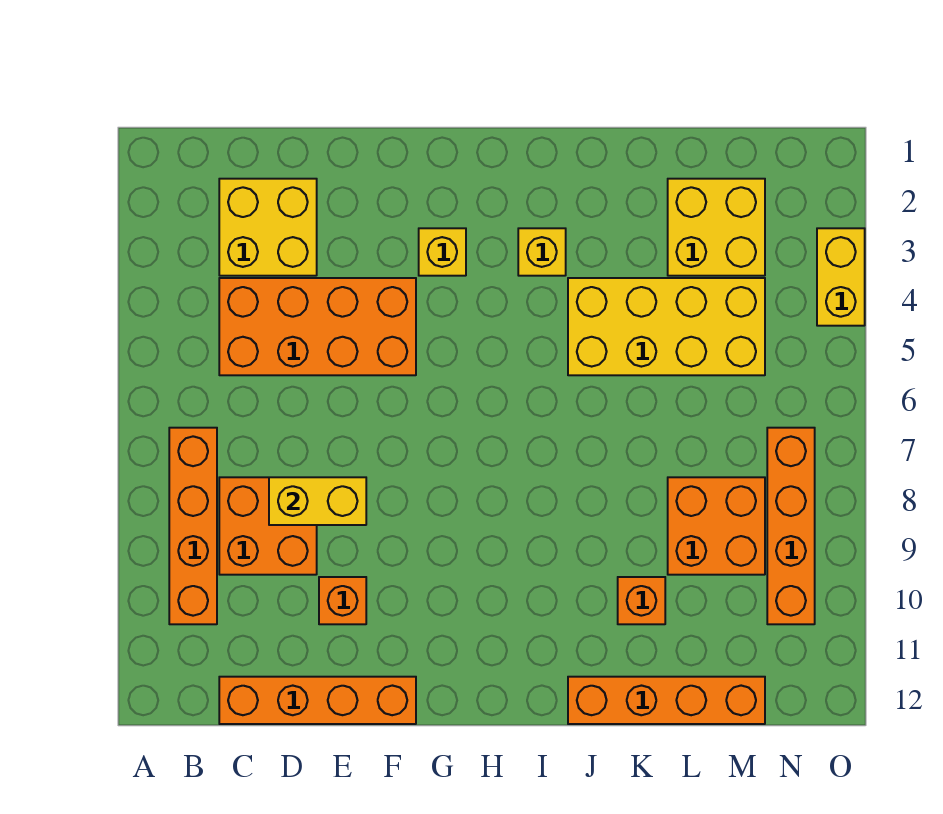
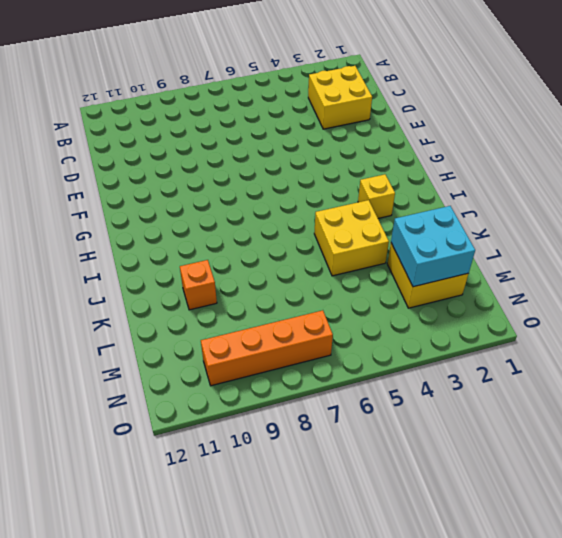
yellow 2x2 brick [314,200,389,276] -> yellow 2x4 brick [568,278,765,375]
cyan 2x2 brick [391,206,475,287] -> none
none -> orange 1x4 brick [169,428,217,624]
none -> orange 2x4 brick [219,278,416,375]
none -> orange 2x2 brick [219,477,317,575]

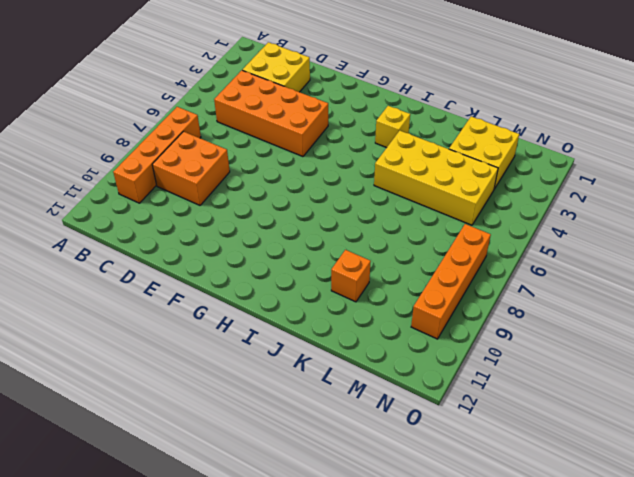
none -> orange 1x4 brick [219,677,416,724]
none -> orange 1x1 brick [319,577,366,624]
none -> yellow 1x1 brick [419,228,466,276]

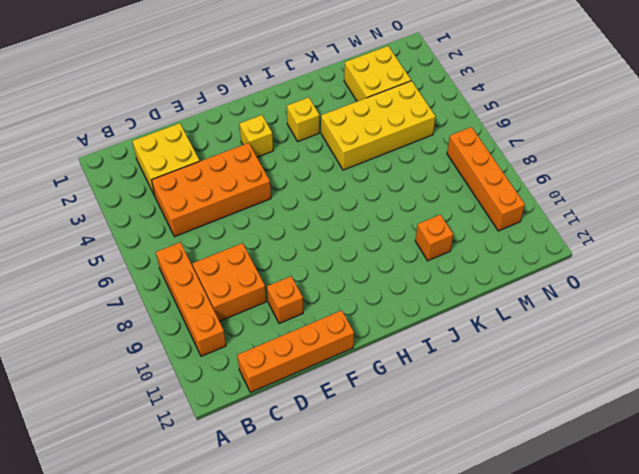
none -> orange 1x4 brick [568,677,765,724]
none -> orange 2x2 brick [668,477,765,575]
none -> yellow 1x2 brick [817,228,865,326]

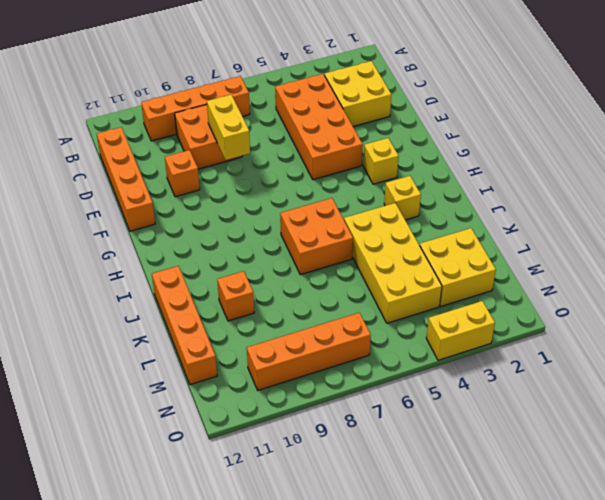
orange 2x2 brick [280,198,353,275] -> orange 2x2 brick moved to [668,477,765,575]

